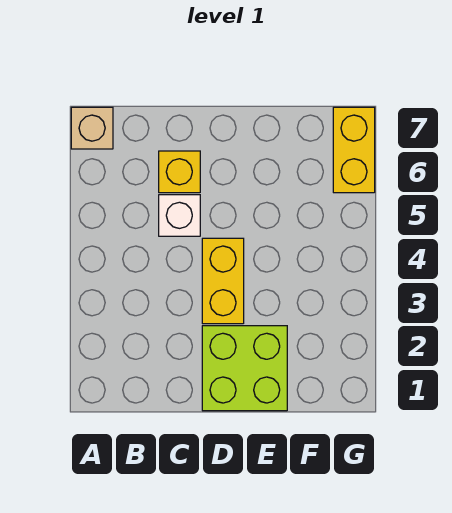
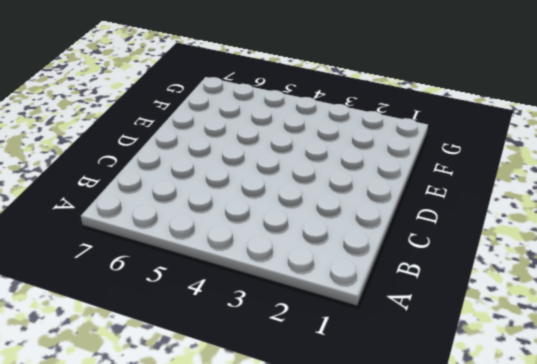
none -> tan 1x1 brick [71,107,113,149]
none -> white 1x1 brick [159,195,200,236]

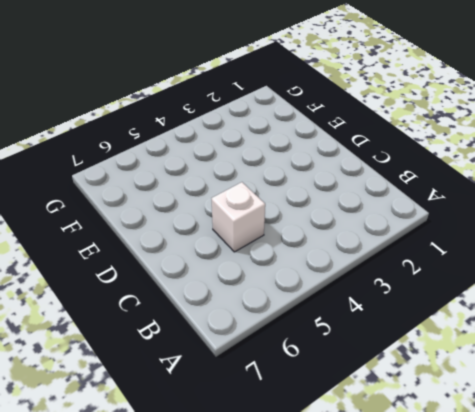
none -> tan 1x1 brick [71,107,113,149]
none -> yellow 1x1 brick [159,151,200,193]

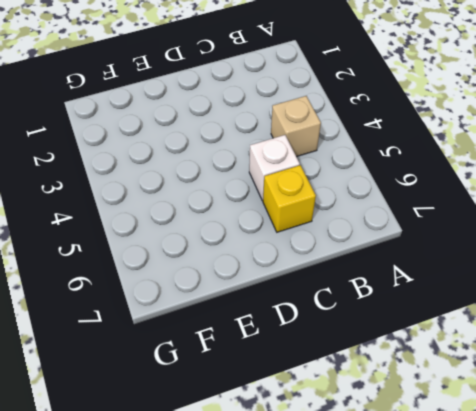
tan 1x1 brick [271,96,321,157] -> tan 1x1 brick moved to [71,107,113,149]
none -> lime 2x2 brick [202,326,287,411]
none -> yellow 1x2 brick [202,238,244,324]

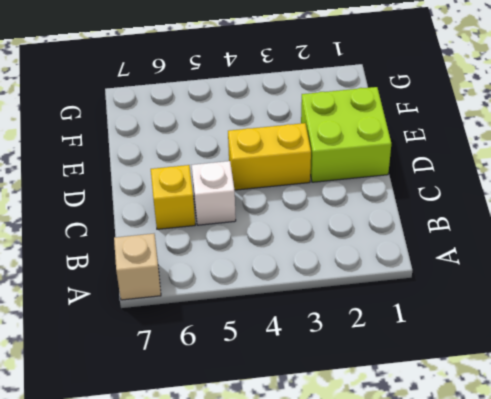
none -> yellow 1x2 brick [333,107,375,193]

